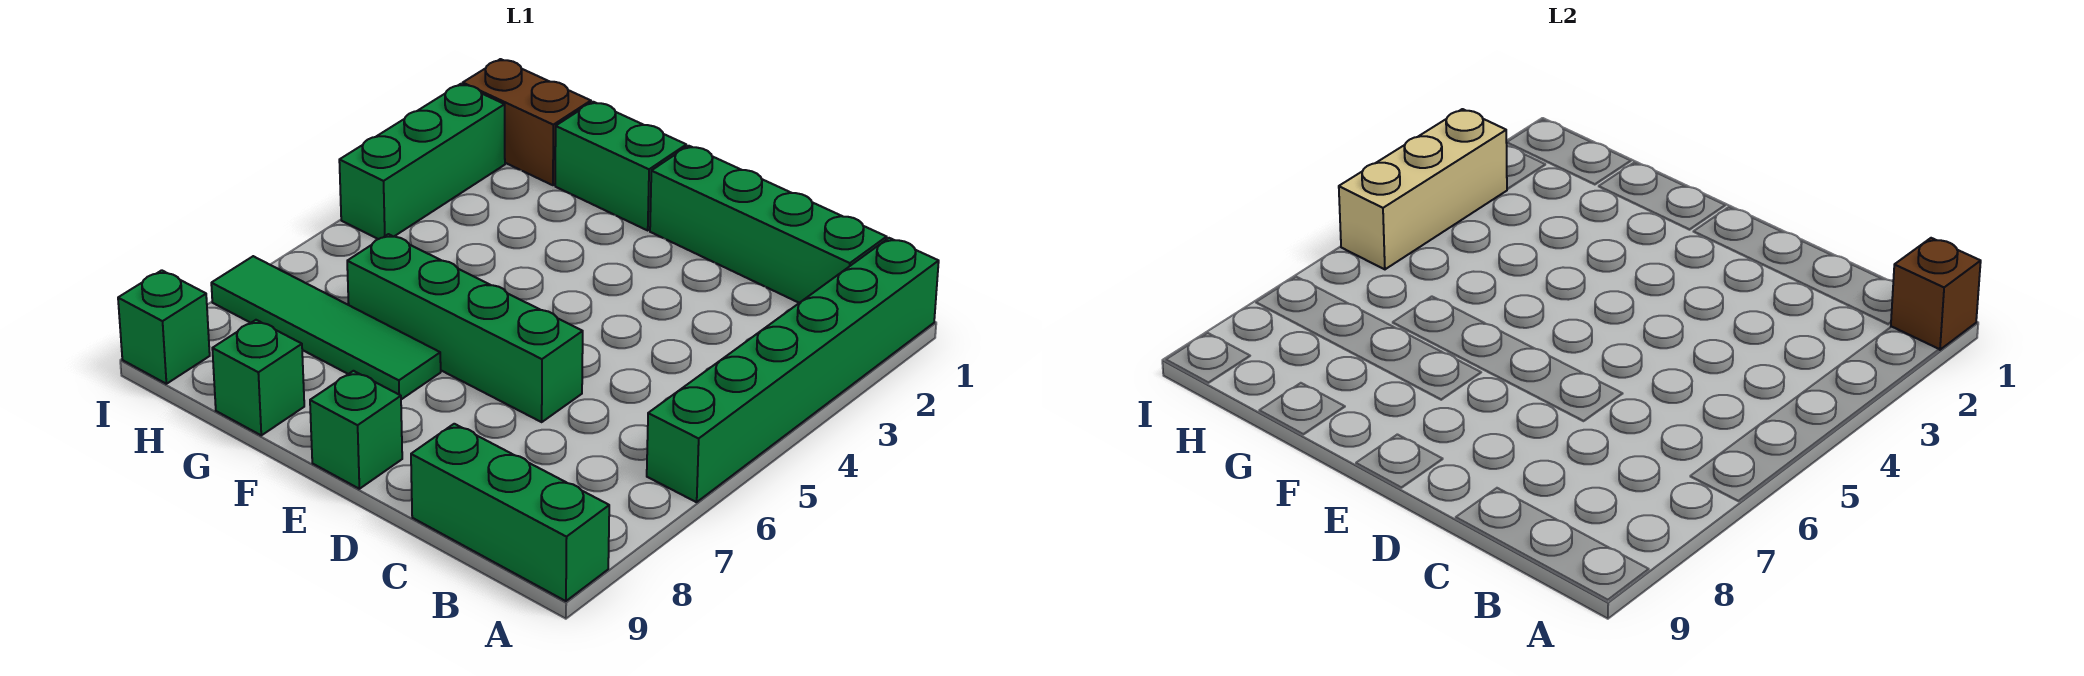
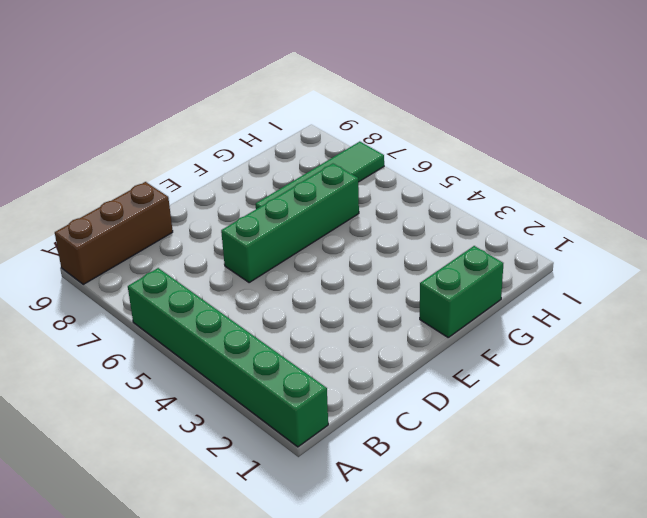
brown 1x3 brick [55,182,173,284] -> green 1x3 brick [411,424,609,601]
none -> green 1x4 brick [650,146,887,303]
none -> green 1x1 brick [310,371,402,489]
none -> green 1x1 brick [212,320,304,435]

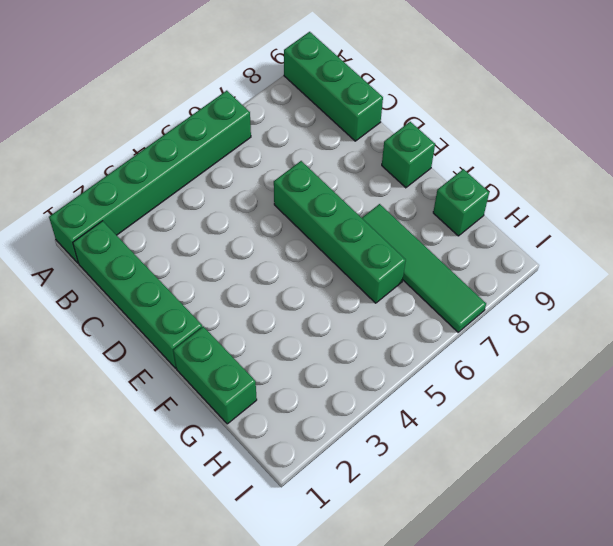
none -> brown 1x2 brick [463,59,591,185]
none -> green 1x3 brick [339,84,505,239]
none -> green 1x1 brick [118,270,210,384]

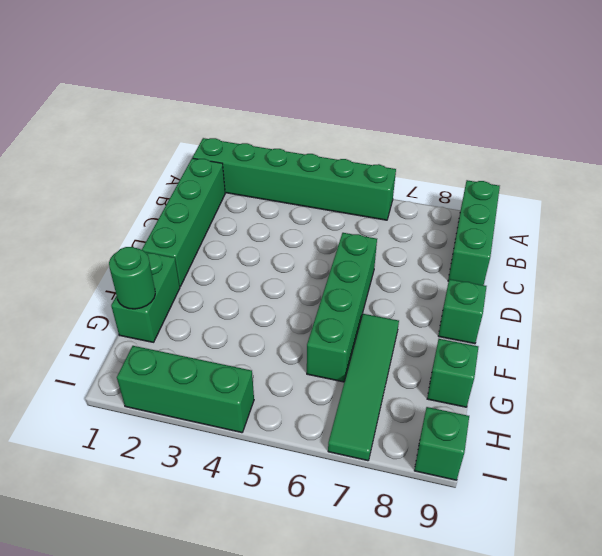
green 1x1 round brick [109,247,155,309] -> none
none -> brown 1x2 brick [463,59,591,185]
none -> brown 1x1 brick [1891,238,1981,350]
none -> tan 1x3 brick [1339,109,1507,269]

